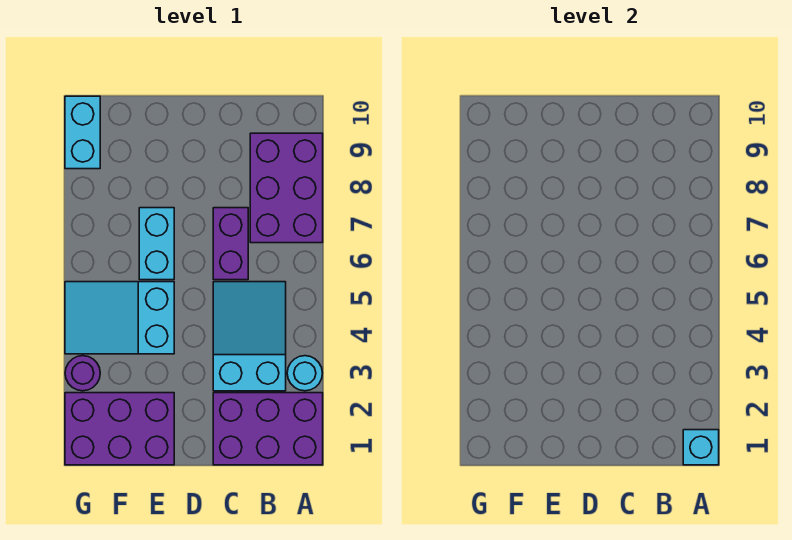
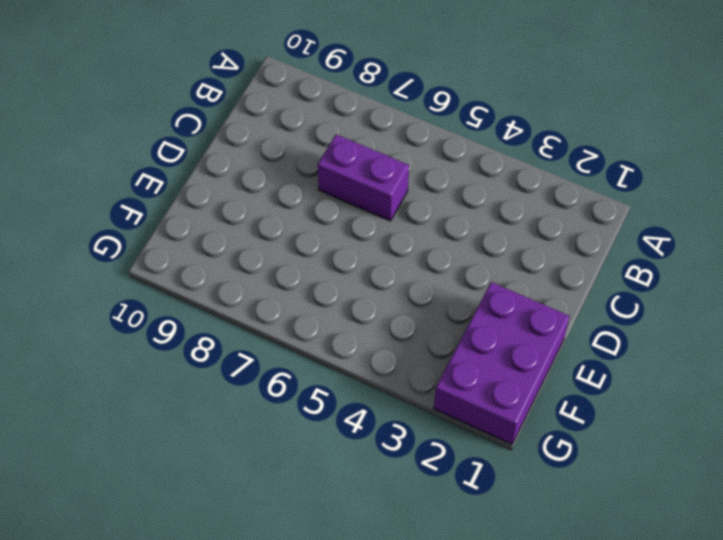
none -> purple 2x3 brick [213,393,323,465]
none -> cyan 1x1 round brick [287,356,322,391]

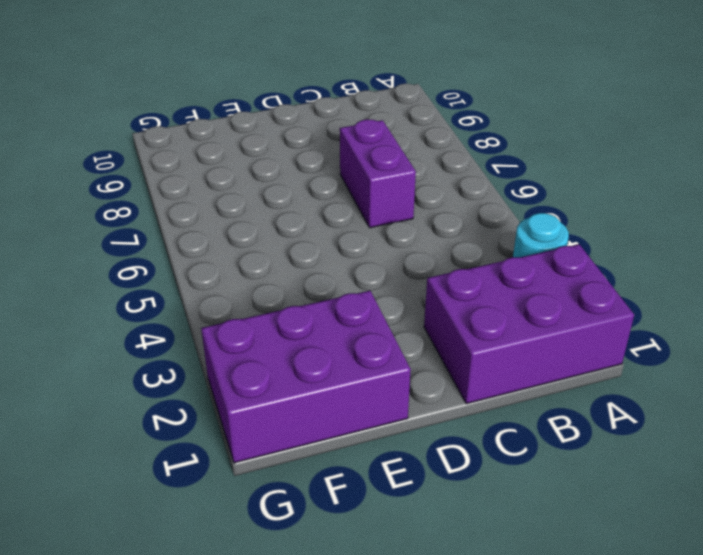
none -> purple 2x3 brick [250,133,323,243]
none -> cyan 2x3 slope [213,282,286,391]

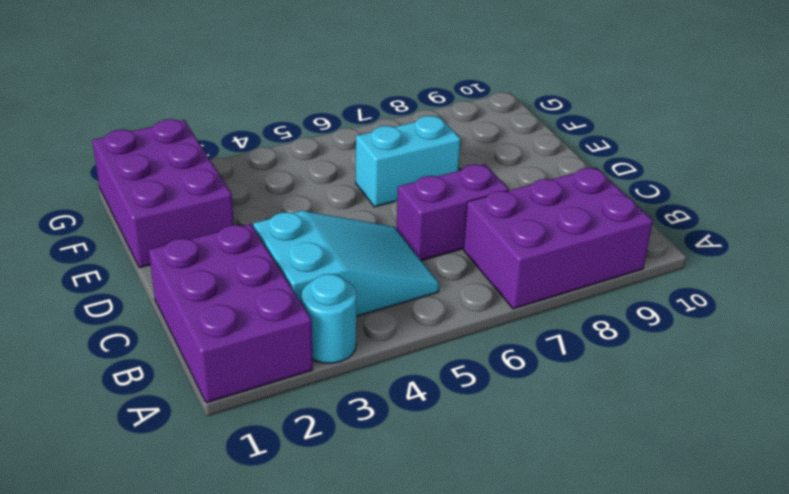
none -> cyan 2x3 slope [65,282,174,354]
none -> purple 1x1 round brick [65,356,100,391]

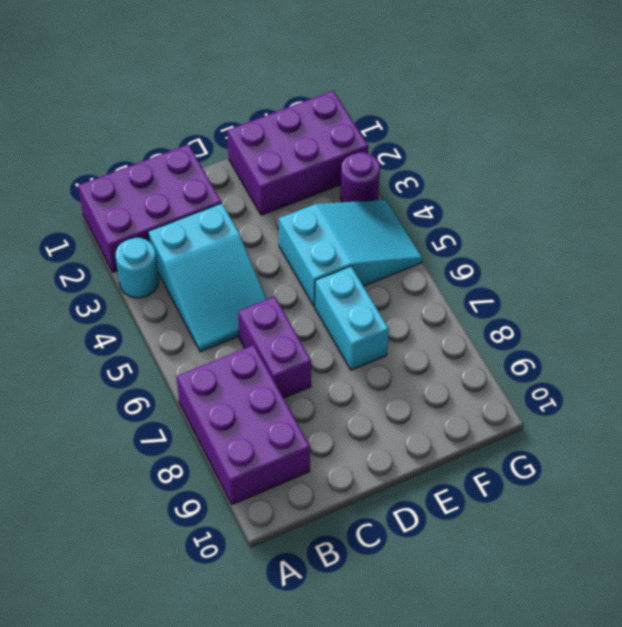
none -> cyan 1x2 brick [65,96,100,169]
none -> cyan 1x1 brick [683,430,719,465]

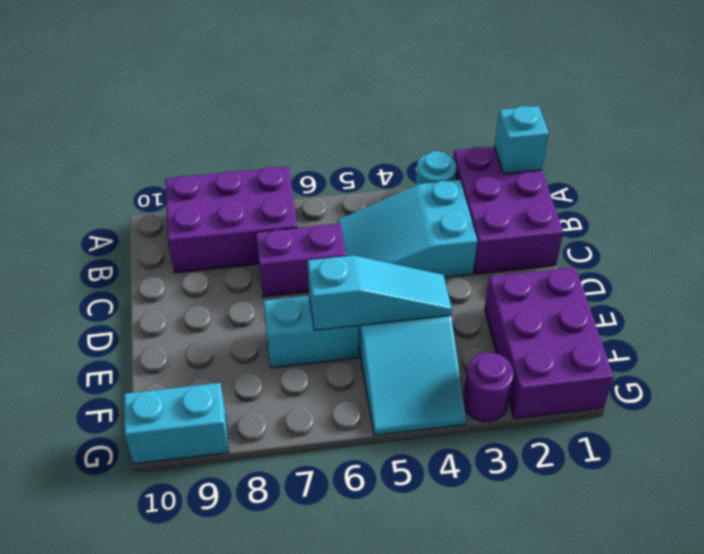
cyan 1x3 slope [308,255,452,330] -> none

